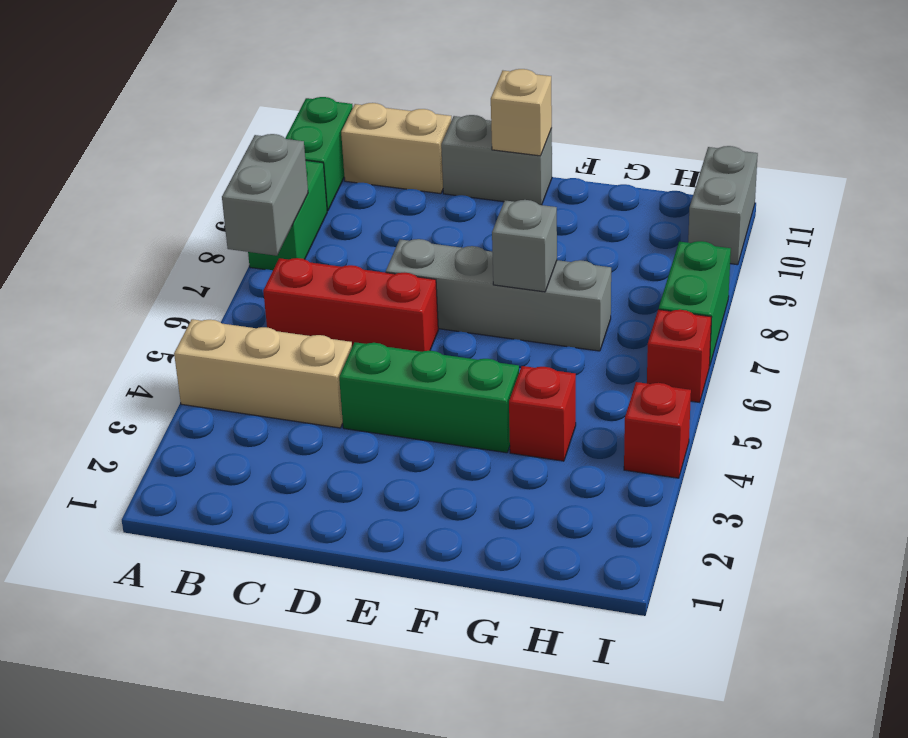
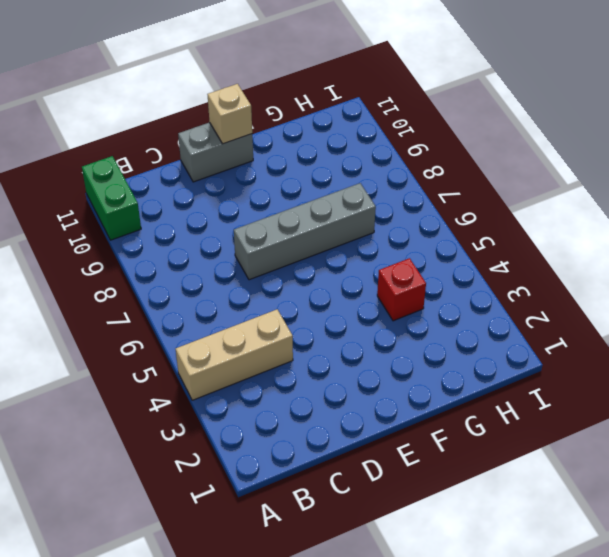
none -> green 1x2 brick [248,161,327,270]
none -> red 1x3 brick [263,258,438,352]
none -> tan 1x2 brick [341,103,451,194]

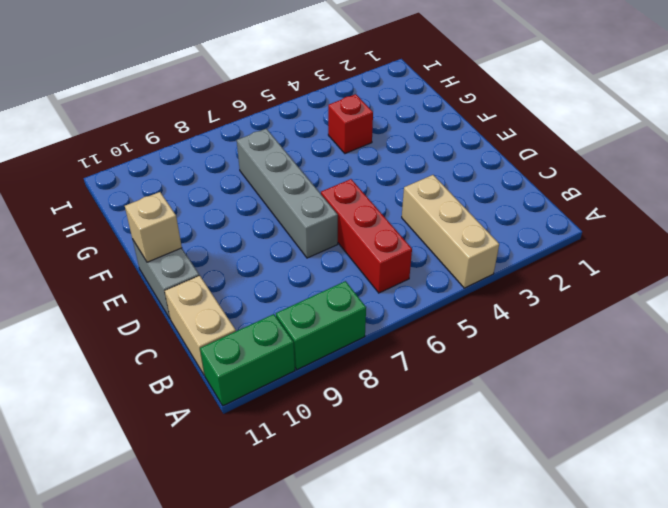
none -> green 1x3 brick [339,342,519,453]
none -> red 1x1 brick [624,382,691,478]
none -> red 1x1 brick [647,309,711,403]

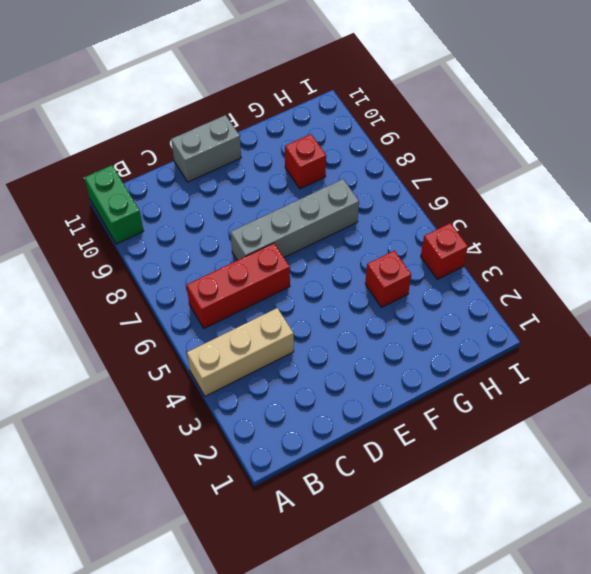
red 1x1 brick [285,134,326,189] -> red 1x1 brick moved to [647,309,711,403]
none -> green 1x2 brick [248,161,327,270]
none -> tan 1x2 brick [341,103,451,194]
none -> green 1x3 brick [339,342,519,453]

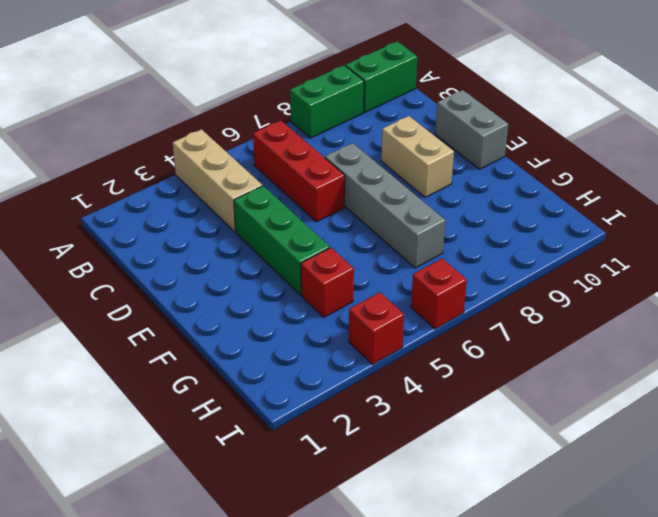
tan 1x2 brick [381,116,454,197] -> tan 1x2 brick moved to [341,103,451,194]
none -> green 1x2 brick [659,241,731,366]
none -> grey 1x2 brick [688,146,758,265]
none -> grey 1x2 brick [222,134,308,256]

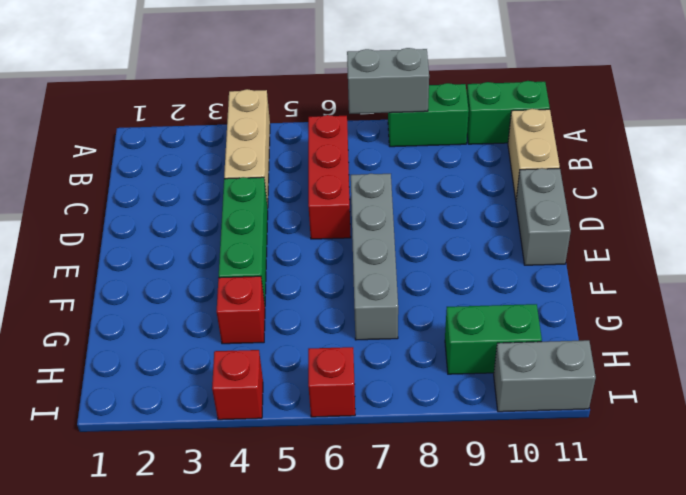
green 1x2 brick [445,304,542,374] -> green 1x2 brick moved to [659,241,731,366]
none -> tan 1x1 brick [491,69,552,156]
none -> grey 1x1 brick [492,200,557,292]

